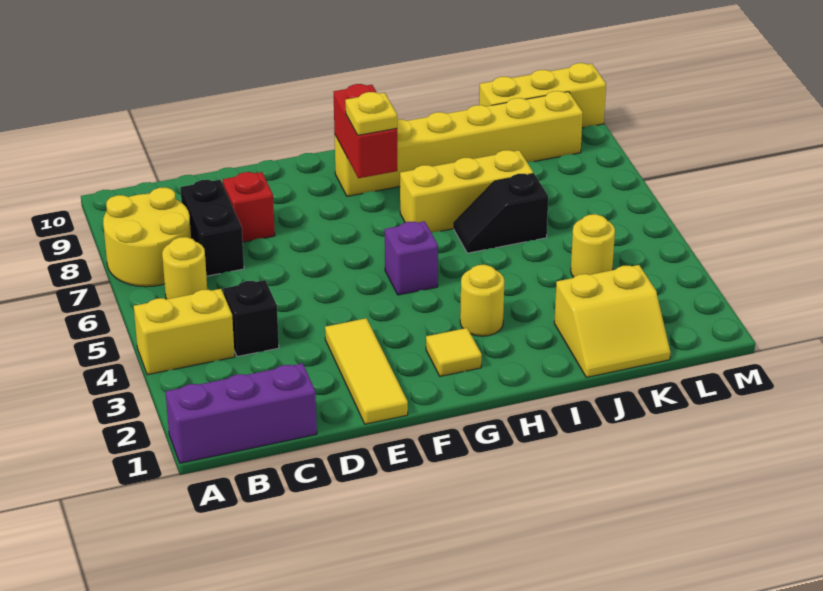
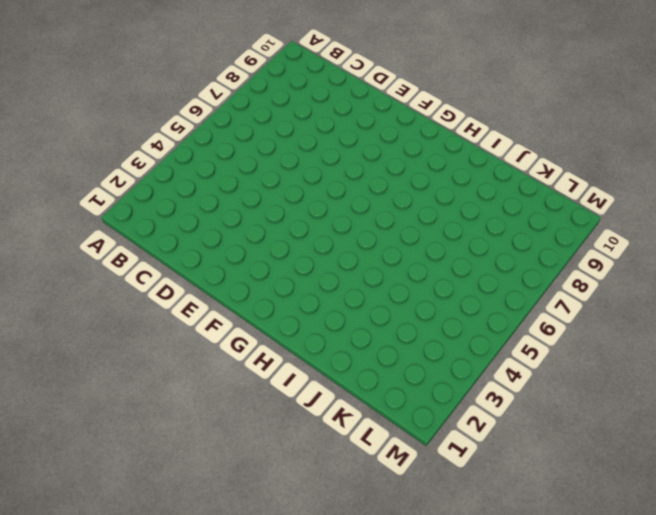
none -> purple 1x3 brick [166,363,317,463]
none -> yellow 1x2 brick [134,289,235,375]
none -> yellow 2x2 round brick [103,187,191,287]

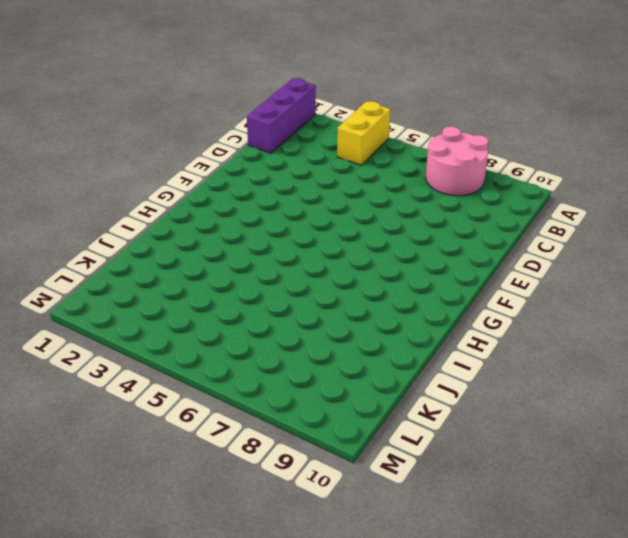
pink 2x2 round brick [426,126,488,196] -> yellow 2x2 round brick [103,187,191,287]
none -> yellow 1x1 round brick [162,237,207,299]
none -> black 1x1 brick [223,280,279,357]
none -> black 1x2 brick [180,180,244,276]

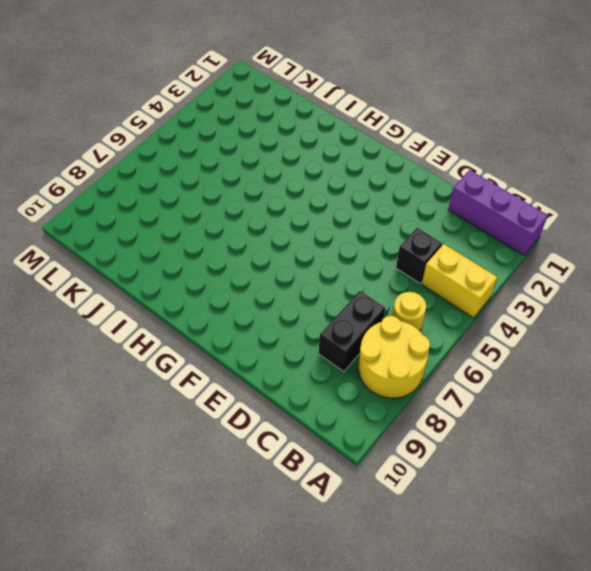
none -> red 1x1 brick [223,172,275,242]
none -> yellow 1x3 tile [325,318,408,424]
none -> yellow 1x1 tile [426,328,482,376]

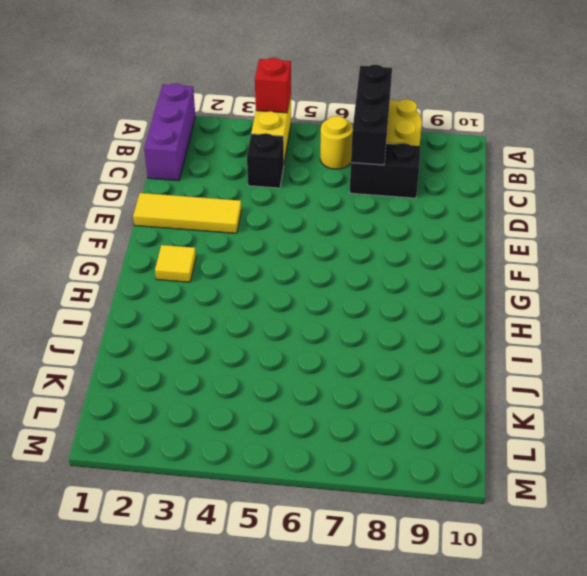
red 1x1 brick [255,58,291,113] -> red 1x1 brick moved to [223,172,275,242]
black 1x3 brick [351,65,392,165] -> none
none -> purple 1x1 brick [385,221,438,295]
none -> yellow 1x6 brick [335,91,583,196]
none -> yellow 1x1 round brick [460,265,504,336]

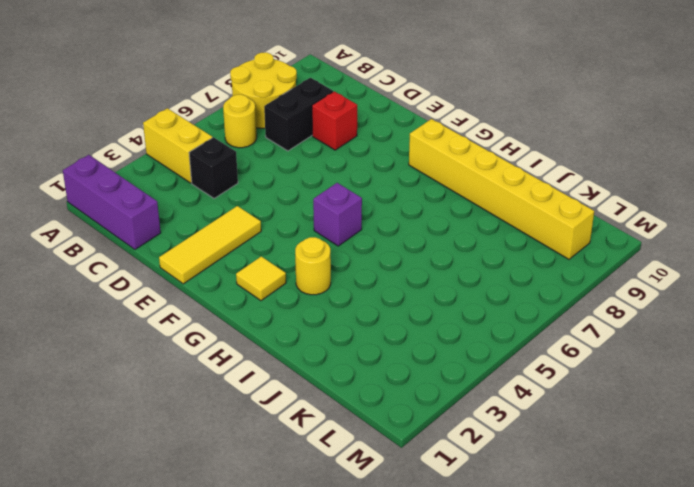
none -> yellow 1x3 brick [400,150,533,233]
none -> black 1x2 slope [454,174,548,253]
none -> yellow 2x2 slope [554,265,671,377]

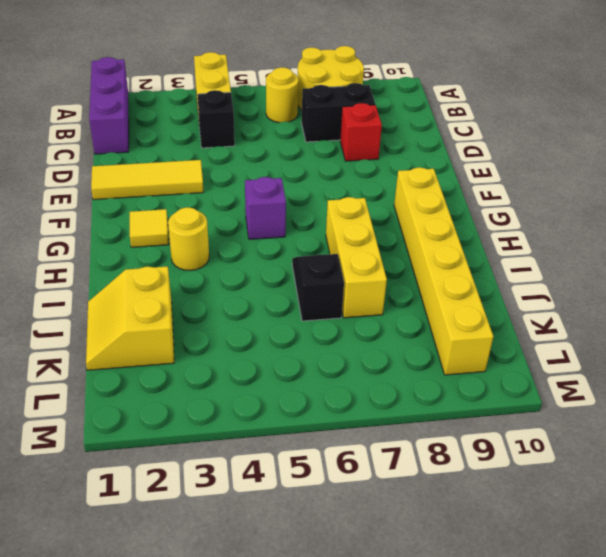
none -> yellow 1x1 round brick [571,214,615,277]
none -> yellow 1x3 brick [479,63,606,128]
none -> red 1x2 brick [334,84,397,178]

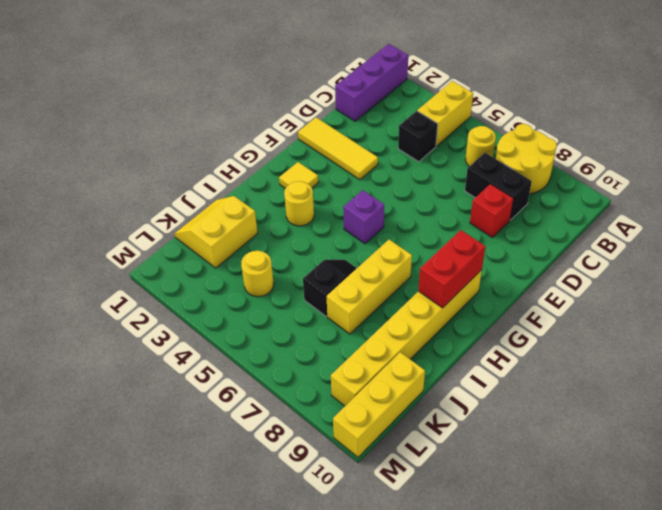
red 1x2 brick [418,230,485,308] -> red 1x2 brick turned to [334,84,397,178]
none -> yellow 1x1 plate [345,92,397,135]

